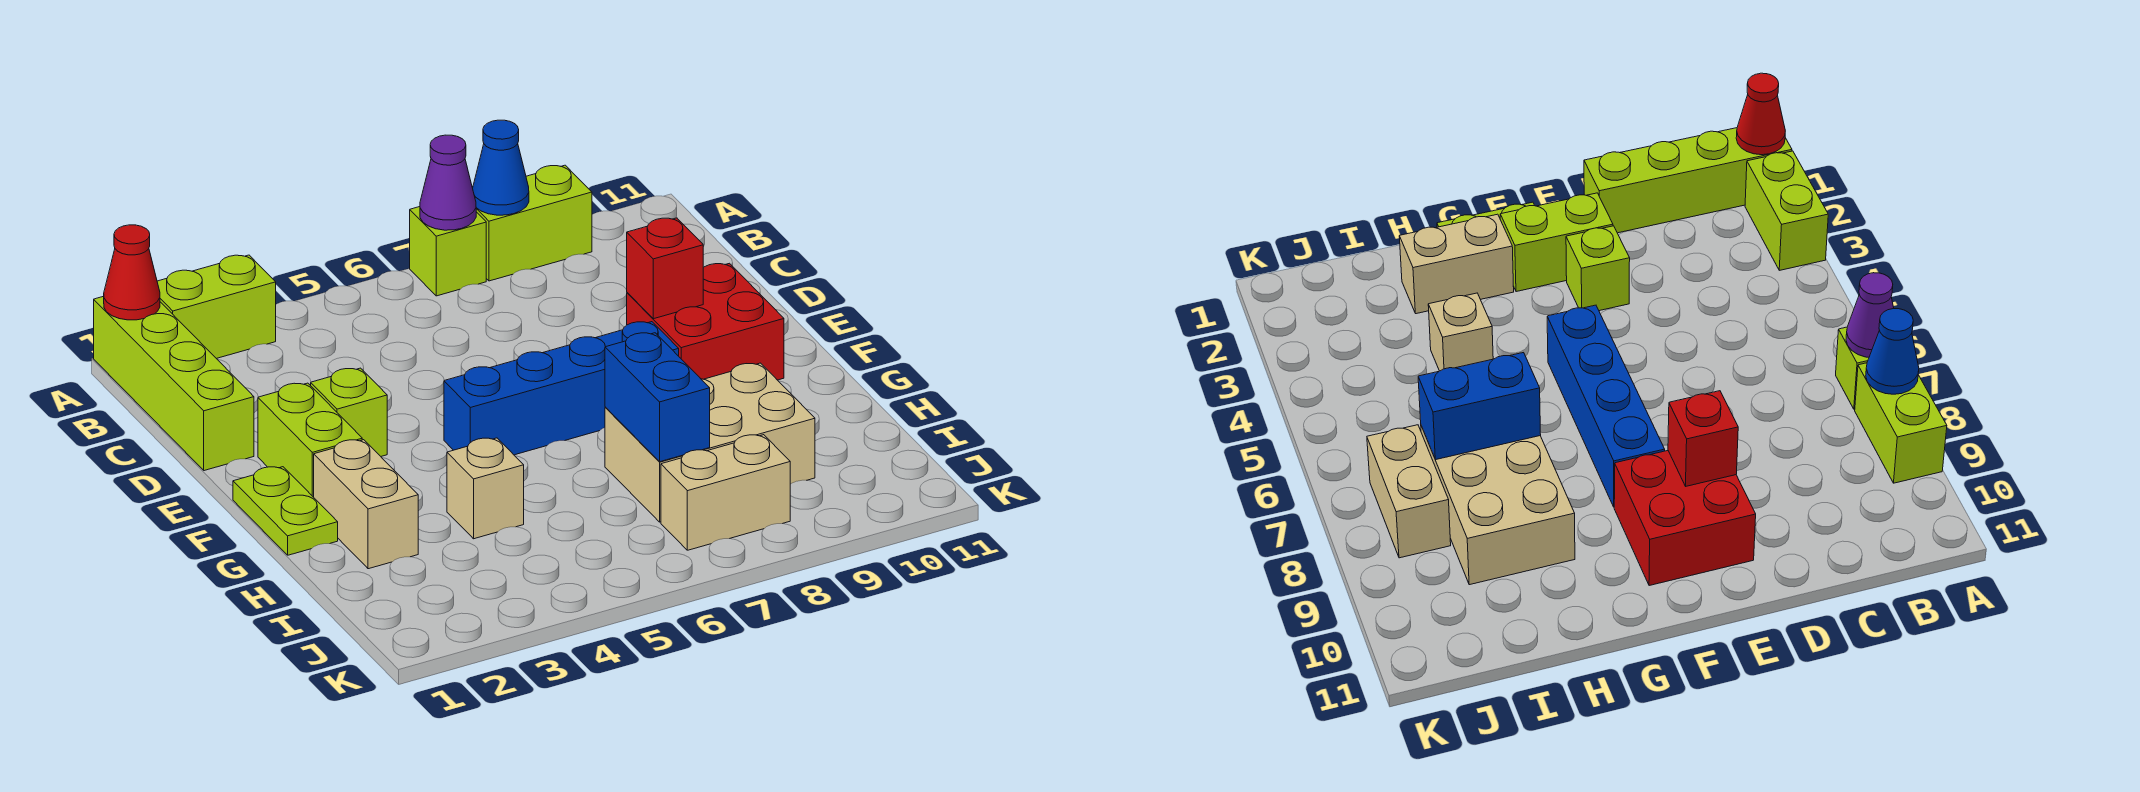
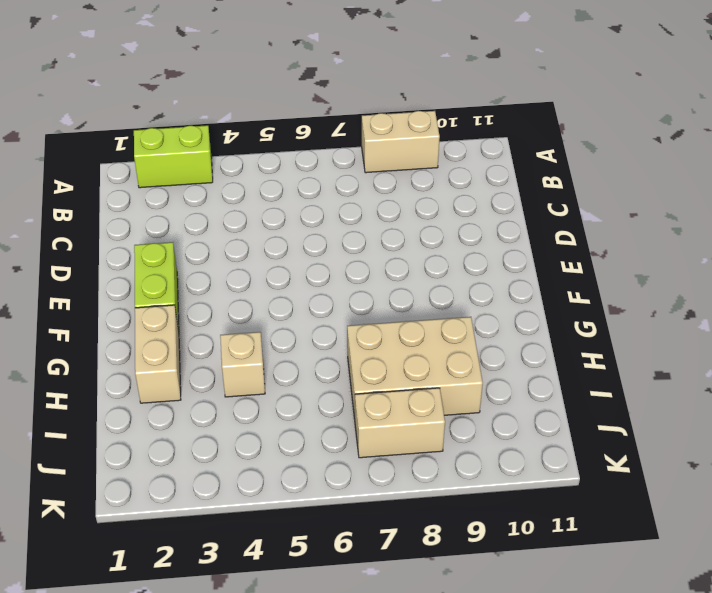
tan 1x2 brick [362,111,440,173] -> lime 1x2 brick [476,165,592,281]
none -> lime 1x4 brick [94,296,254,471]
none -> lime 1x1 brick [410,207,486,296]
none -> lime 1x1 brick [311,368,387,456]

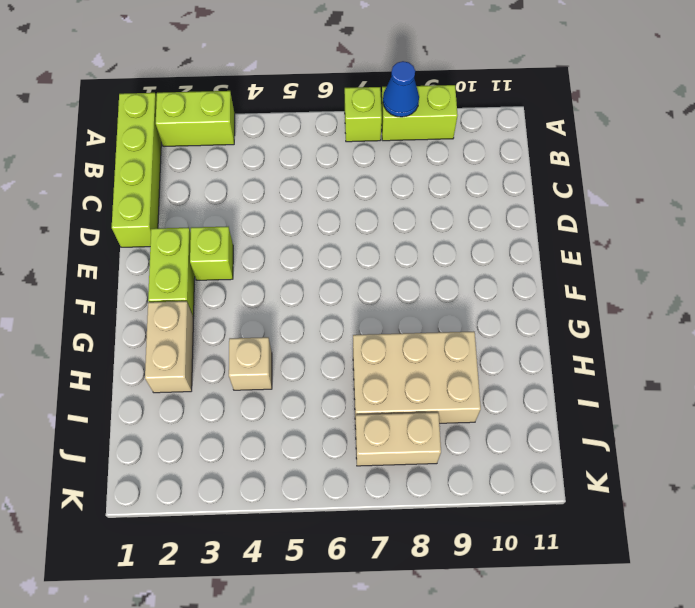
none -> red 2x2 brick [627,263,784,380]
none -> lime 1x2 plate [233,467,338,555]
none -> blue 1x4 brick [444,322,679,455]

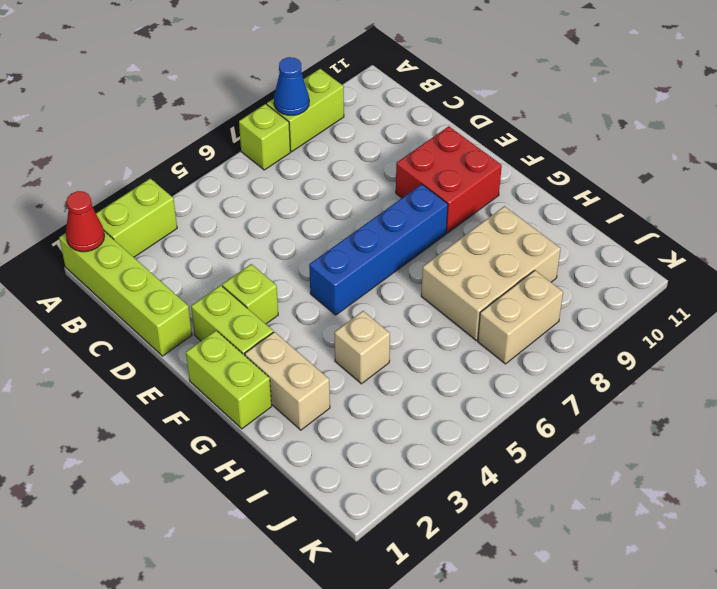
lime 1x2 brick [186,331,272,429] -> lime 1x2 plate [233,467,338,555]
none -> purple 1x1 cone [420,135,476,230]
none -> red 1x1 brick [627,218,703,319]
none -> blue 1x2 brick [605,333,710,462]

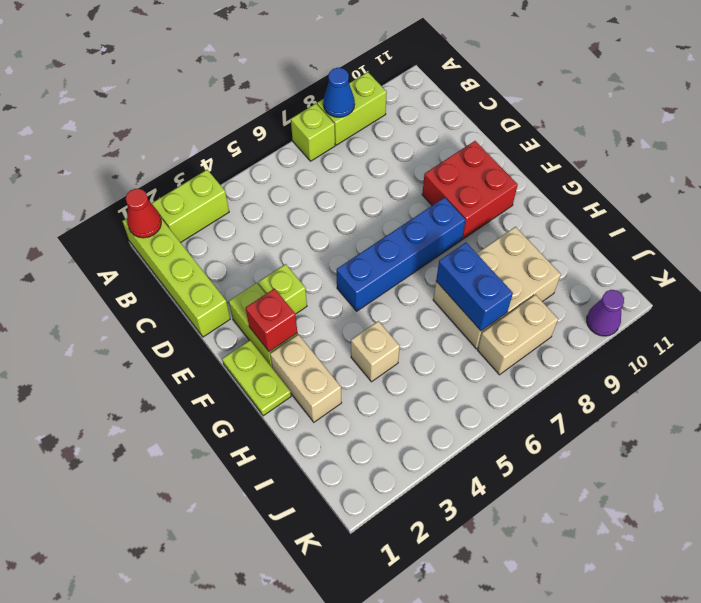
red 1x1 brick [246,288,297,352] -> red 1x1 brick moved to [627,218,703,319]
purple 1x1 cone [587,290,624,336] -> purple 1x1 cone moved to [420,135,476,230]

